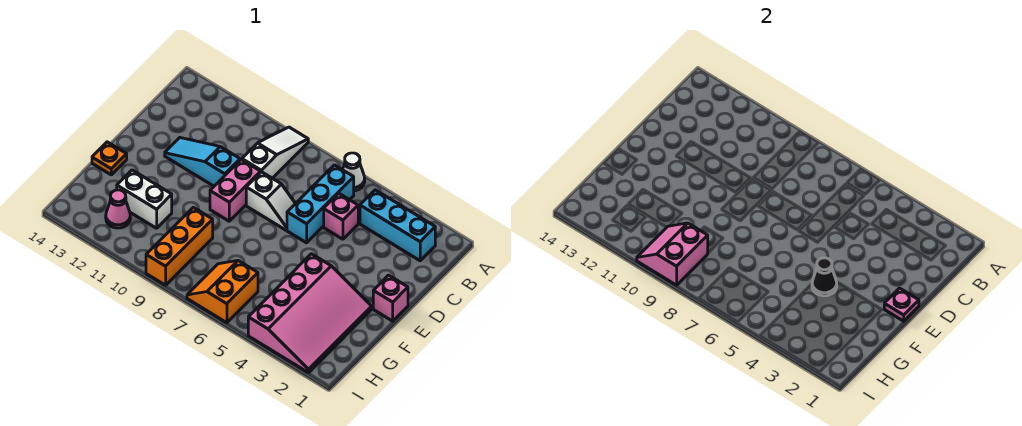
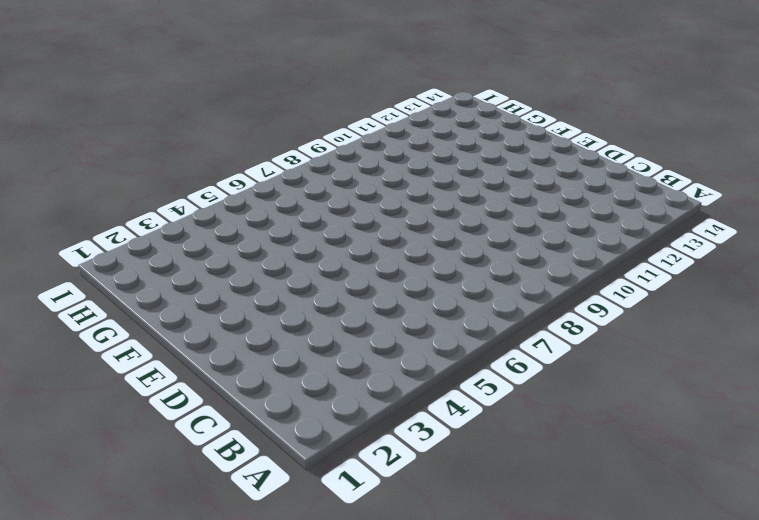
none -> white 1x1 cone [343,153,365,191]
none -> white 1x3 slope [242,127,308,178]
none -> cyan 1x3 brick [360,190,435,261]

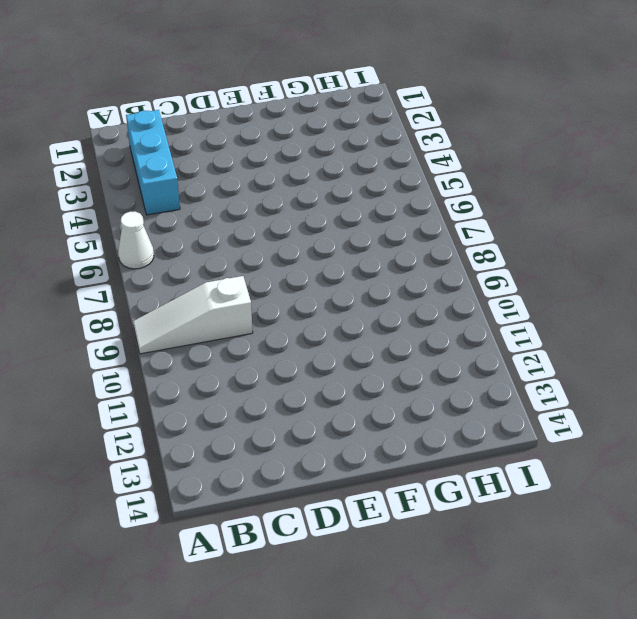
none -> cyan 1x3 brick [287,165,354,243]
none -> pink 1x1 brick [324,193,358,239]
none -> white 1x2 slope [246,172,295,230]

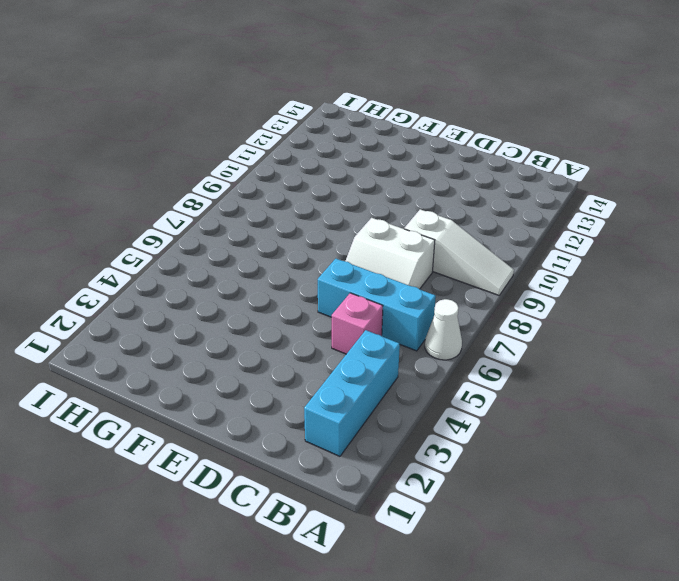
white 2x2 slope [345,218,435,289] -> white 1x2 slope [246,172,295,230]
none -> pink 1x2 brick [210,160,261,221]
none -> cyan 1x3 slope [165,138,240,186]
none -> pink 1x1 brick [373,275,408,321]

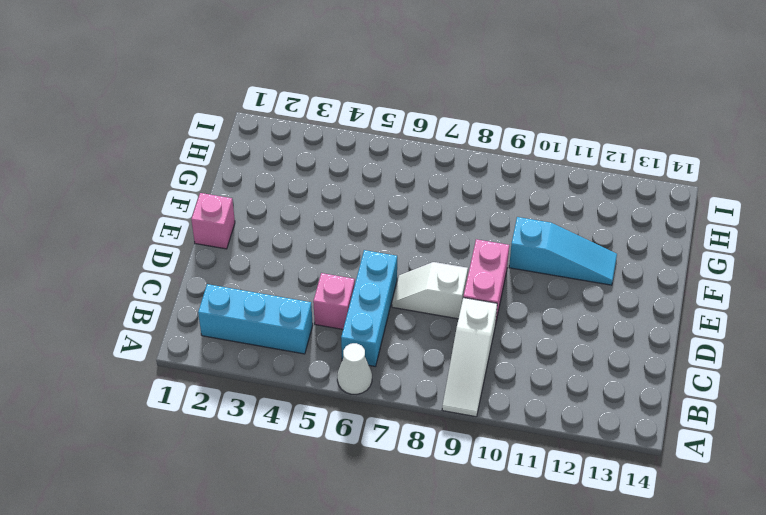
cyan 1x3 slope [509,217,617,285] -> cyan 1x3 slope moved to [165,138,240,186]
none -> pink 3x4 slope [248,254,372,373]
none -> orange 1x1 plate [92,142,127,175]
none -> orange 1x3 brick [146,207,213,285]

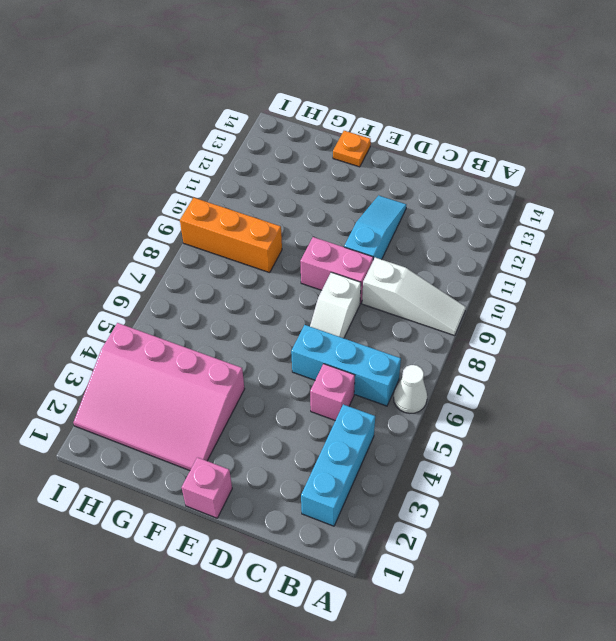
none -> white 1x2 brick [117,170,172,228]
none -> orange 2x2 slope [187,260,258,323]
none -> pink 1x1 cone [106,190,130,228]

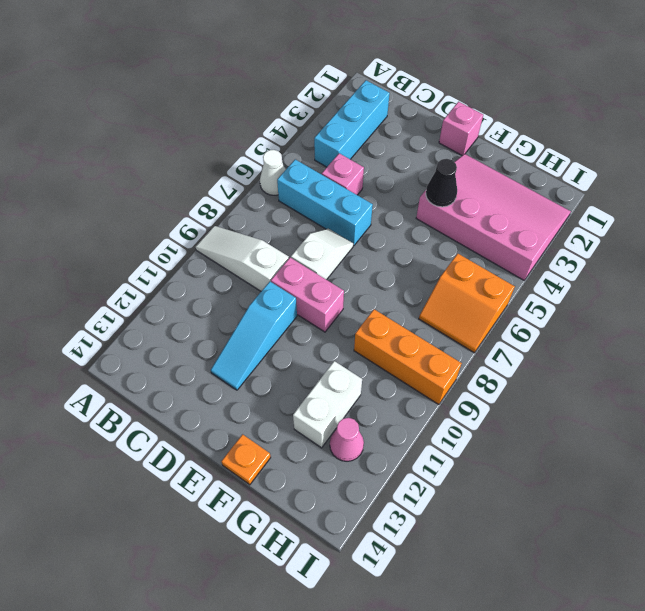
none -> pink 1x1 plate [884,288,919,321]
none -> pink 2x2 slope [637,223,708,285]

